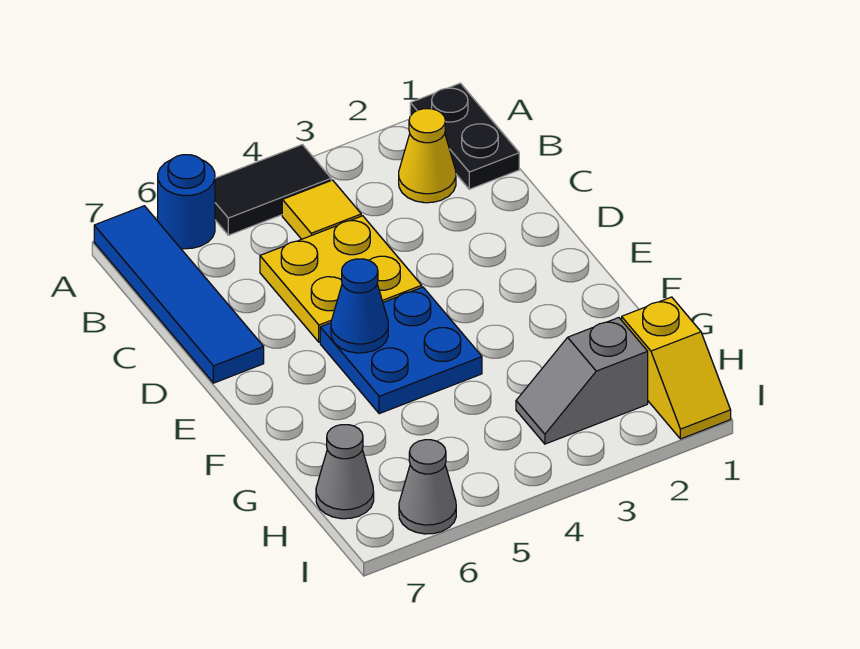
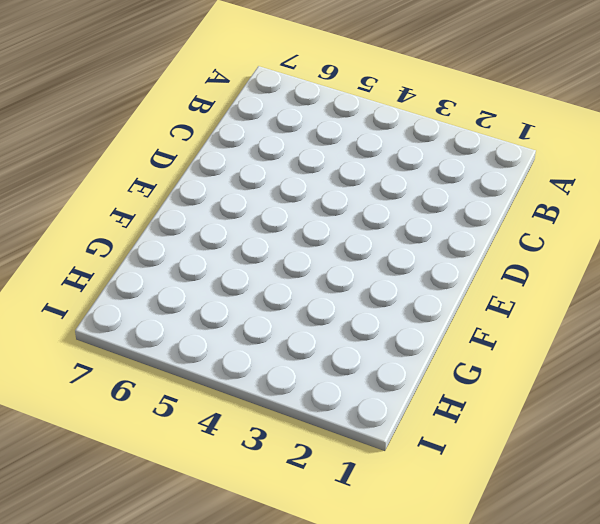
none -> black 1x2 plate [410,83,519,189]
none -> black 1x2 tile [215,144,331,235]
none -> blue 1x1 round brick [158,155,215,249]

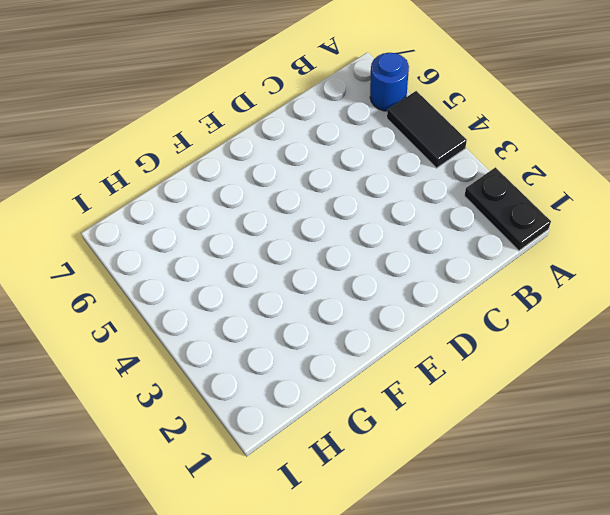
black 1x2 plate [465,167,551,251] -> black 1x2 plate turned to [410,83,519,189]
none -> blue 1x4 tile [94,206,264,383]
none -> yellow 1x1 cone [399,109,456,203]
none -> yellow 1x1 tile [282,180,361,239]

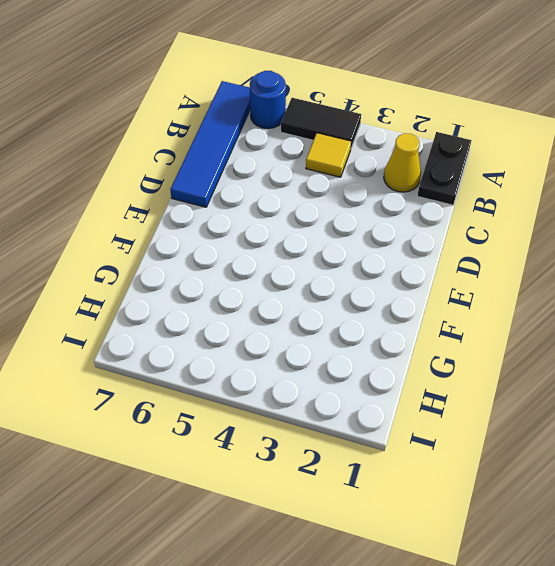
none -> yellow 2x2 plate [260,216,422,342]
none -> blue 2x2 plate [320,287,482,414]
none -> yellow 1x2 slope [622,297,731,439]

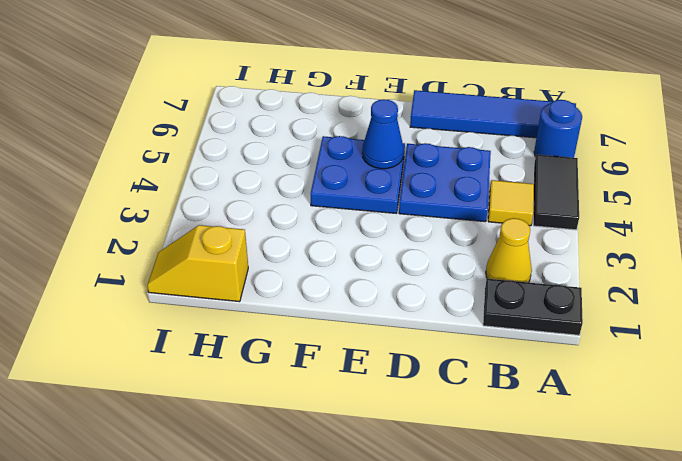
blue 2x2 plate [399,143,491,222] -> yellow 2x2 plate [260,216,422,342]
none -> grey 1x2 slope [516,318,648,444]
none -> grey 1x1 cone [316,425,374,519]
none -> grey 1x1 cone [399,440,456,534]

